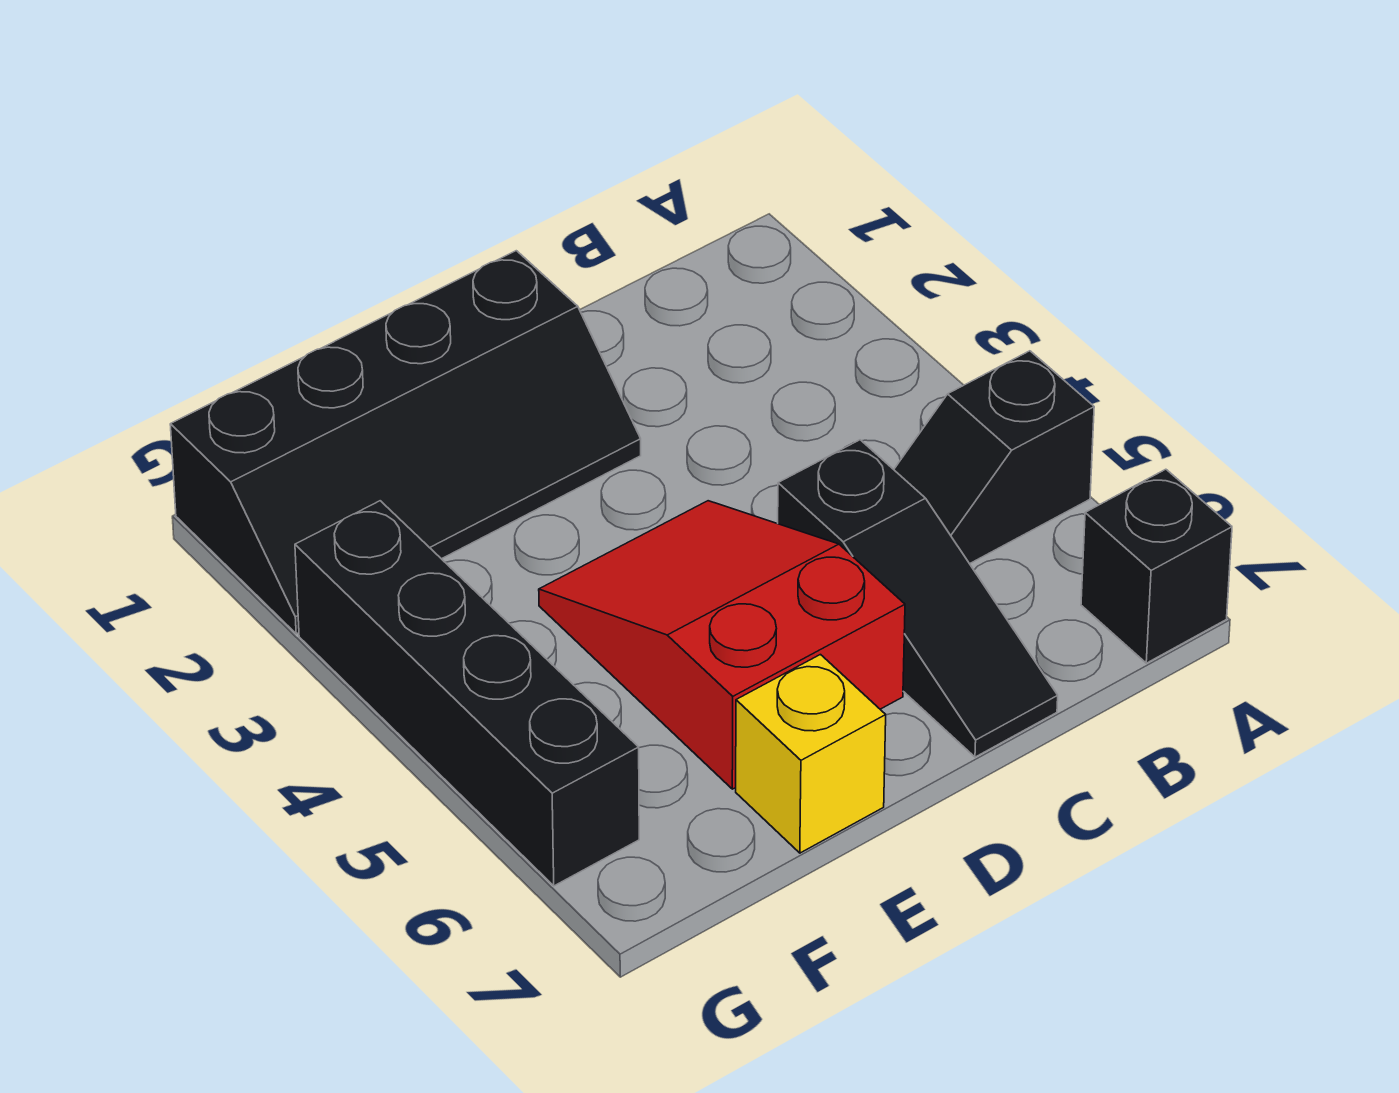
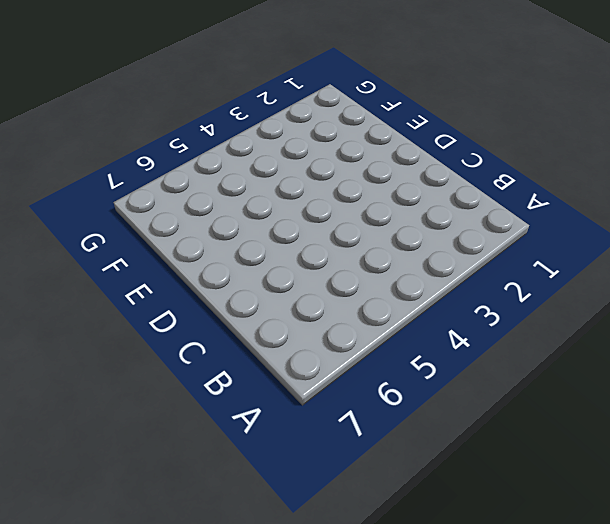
none -> black 1x2 slope [894,351,1094,564]
none -> black 1x1 brick [1081,469,1232,663]

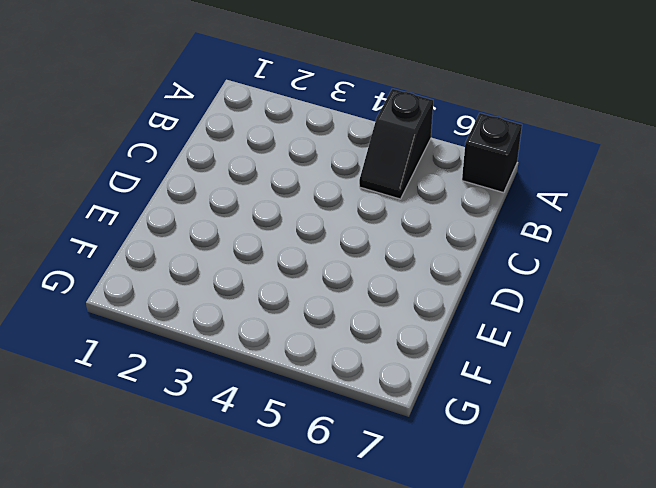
none -> black 1x3 slope [778,440,1058,757]
none -> black 2x4 slope [170,251,641,634]

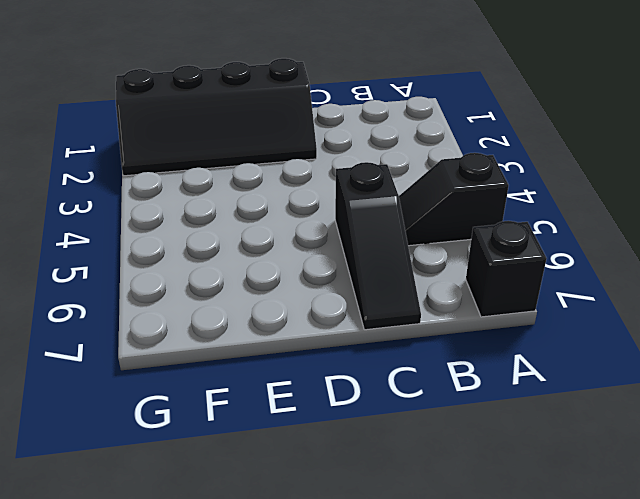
none -> red 2x3 slope [539,501,905,789]
none -> yellow 1x1 brick [736,655,886,853]

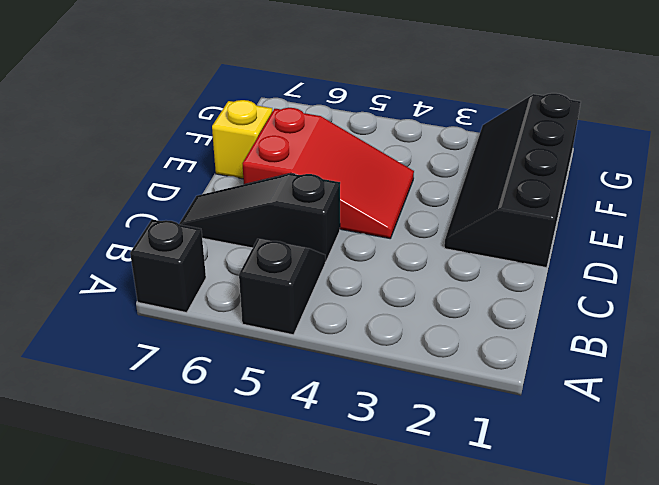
none -> black 1x4 brick [295,501,639,886]

